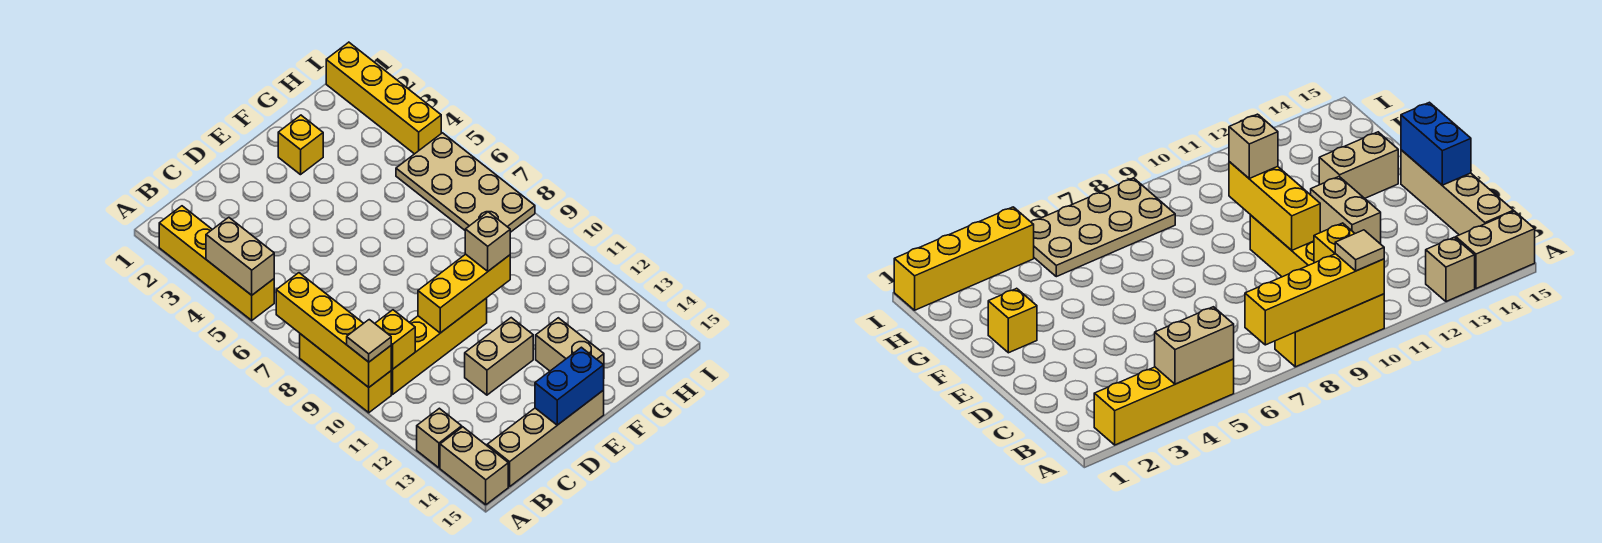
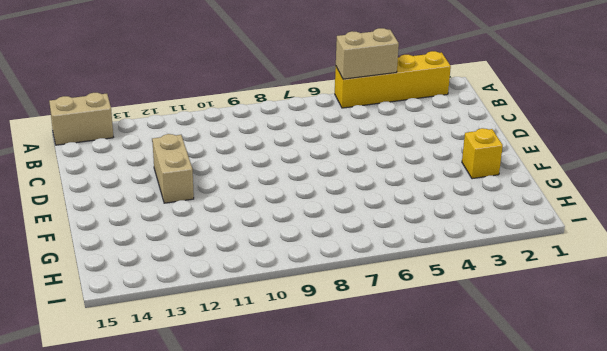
none -> yellow 1x3 brick [300,334,391,413]
none -> tan 1x1 brick [417,408,462,468]
none -> yellow 1x4 brick [391,298,487,394]

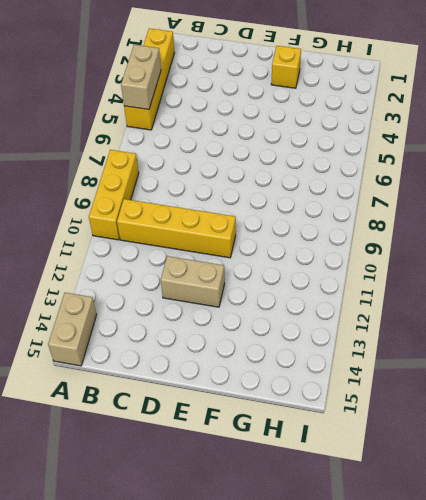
none -> tan 1x1 brick [417,408,462,468]
none -> tan 1x4 brick [487,390,604,487]
none -> tan 1x2 brick [536,318,604,371]

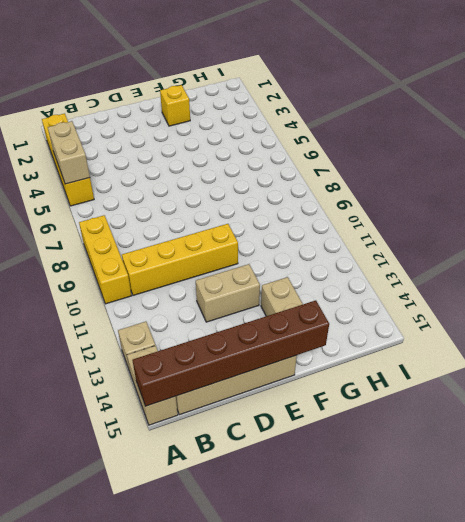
brown 1x6 brick [133,300,329,406] -> blue 1x2 brick [535,347,604,425]
none -> tan 2x4 plate [396,133,535,232]
none -> yellow 1x4 brick [326,42,441,154]
none -> yellow 1x4 brick [276,273,391,387]

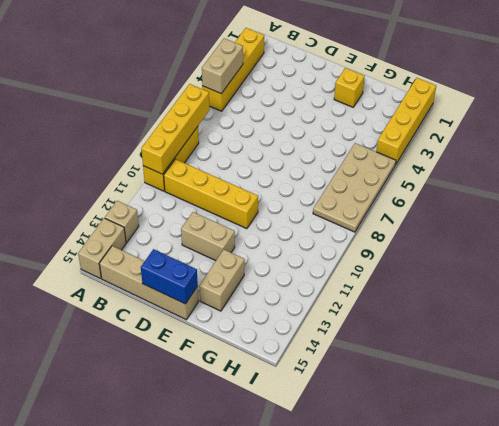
none -> yellow 1x1 brick [375,310,415,369]
none -> yellow 1x3 brick [418,254,510,333]
none -> tan 1x1 tile [347,320,391,362]

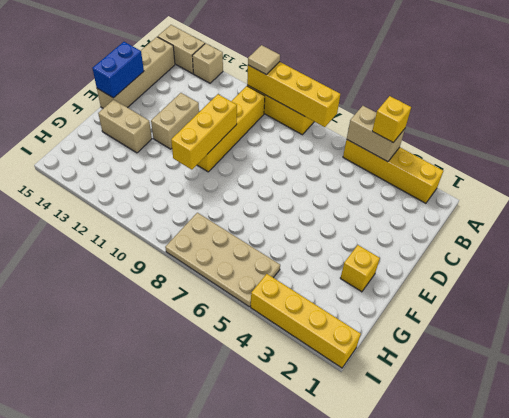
yellow 1x1 brick [372,96,411,142] -> yellow 1x1 brick moved to [375,310,415,369]
none -> tan 1x1 brick [465,212,510,271]

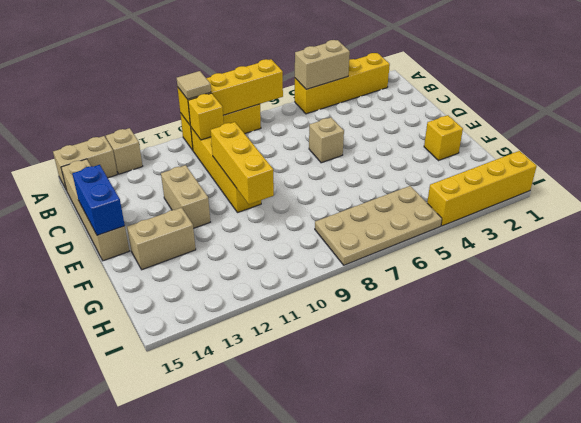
tan 1x1 brick [309,117,344,163] -> tan 1x1 brick moved to [465,212,510,271]

